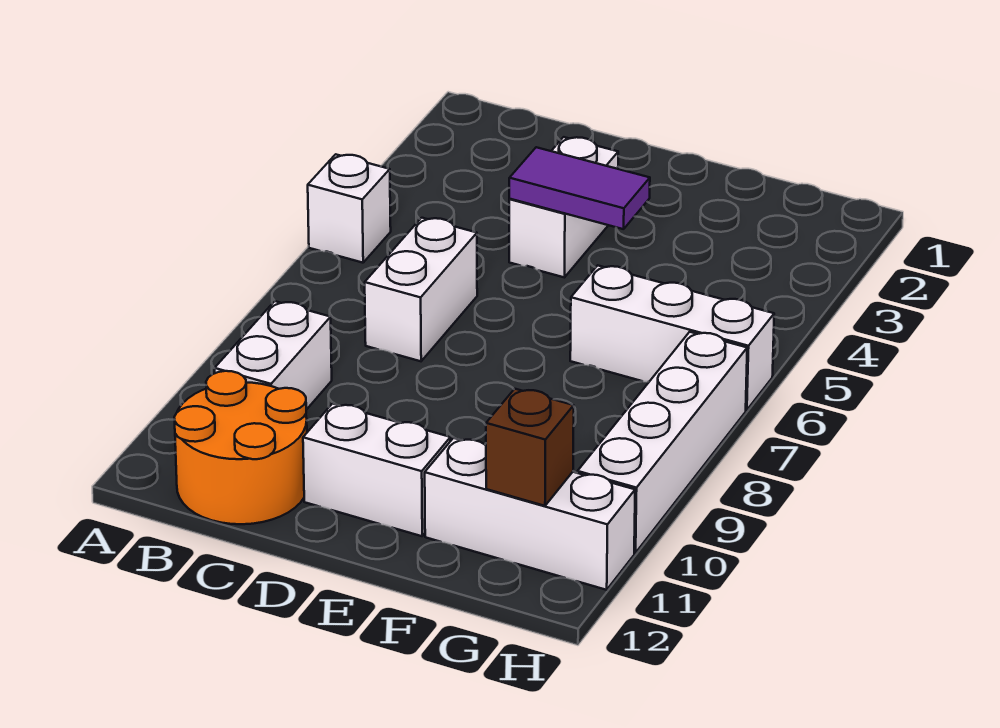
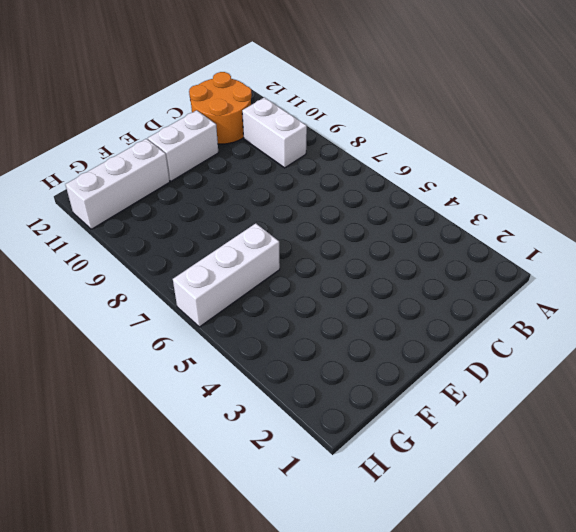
none -> white 1x1 brick [308,154,391,263]
none -> white 1x2 brick [365,218,477,361]

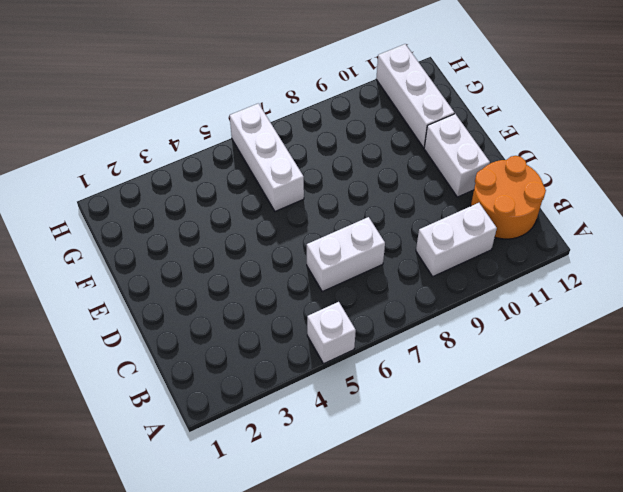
none -> white 1x2 brick [509,137,618,277]
none -> white 1x4 brick [578,332,747,553]

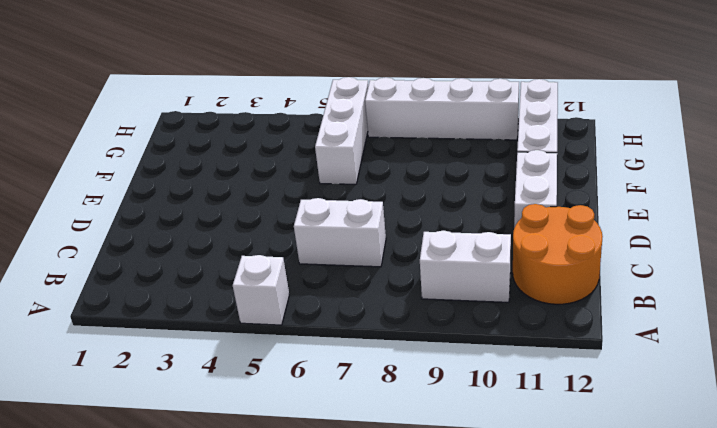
none -> white 1x2 brick [509,137,618,277]
none -> purple 1x2 tile [509,147,650,229]

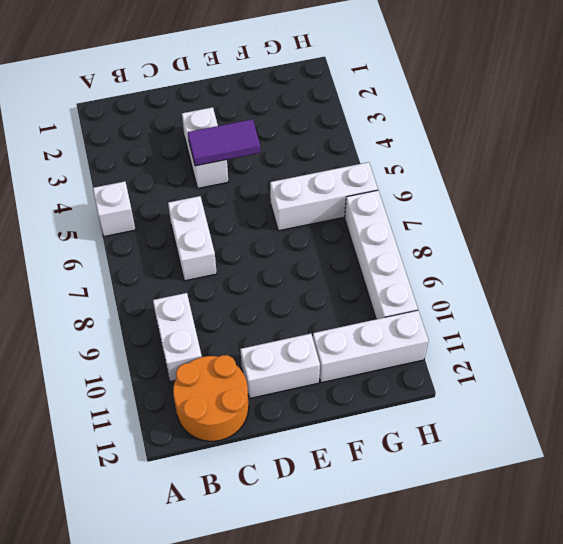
none -> brown 1x1 brick [486,389,574,506]

